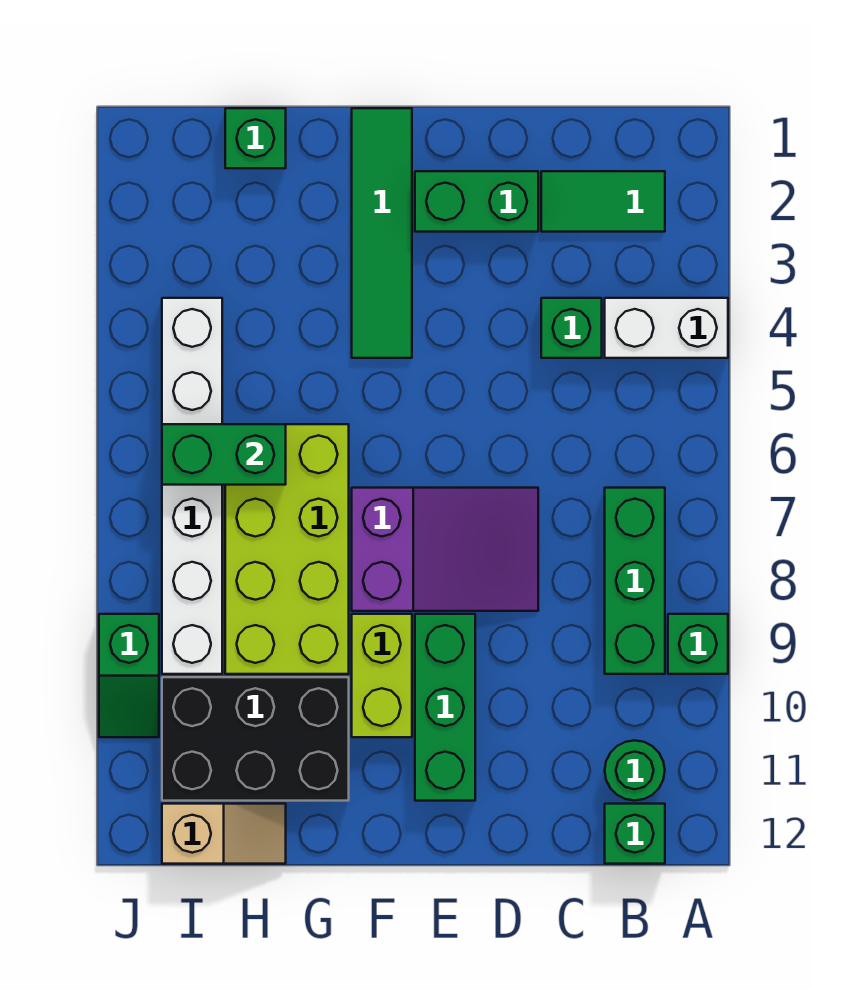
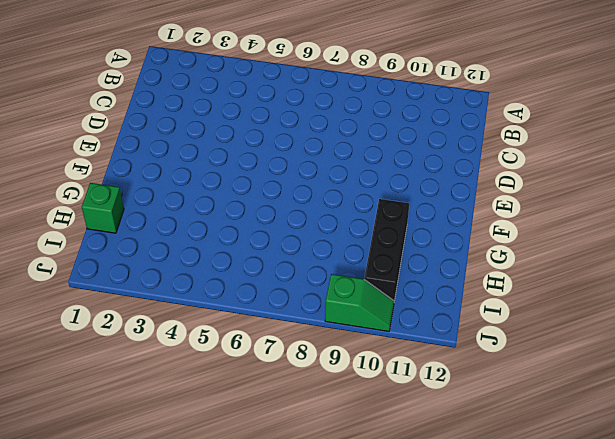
black 1x3 brick [364,199,409,301] -> black 2x3 brick [162,677,349,801]
none -> white 1x2 brick [605,298,728,358]
none -> green 1x1 brick [668,614,728,674]
none -> green 1x2 tile [541,171,665,232]

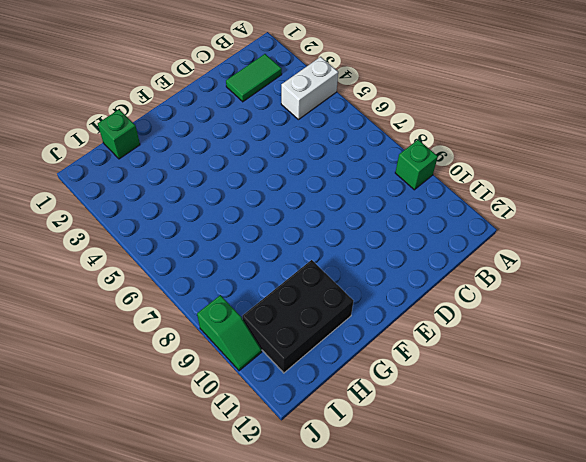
none -> green 1x3 brick [605,488,665,674]
none -> green 1x1 round brick [605,740,665,801]
none -> green 1x1 brick [605,804,665,864]

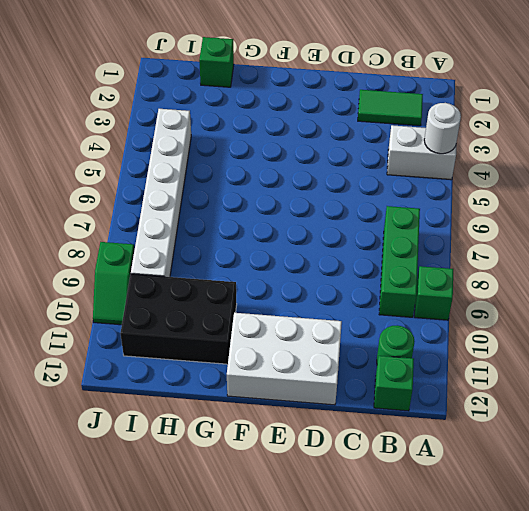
white 1x1 round brick [424,103,461,154] -> none
white 2x3 brick [227,313,342,405] -> green 1x3 brick [415,614,475,801]
none -> green 1x1 brick [541,298,602,358]
none -> green 1x2 brick [415,171,538,232]
none -> purple 2x3 slope [352,488,538,611]

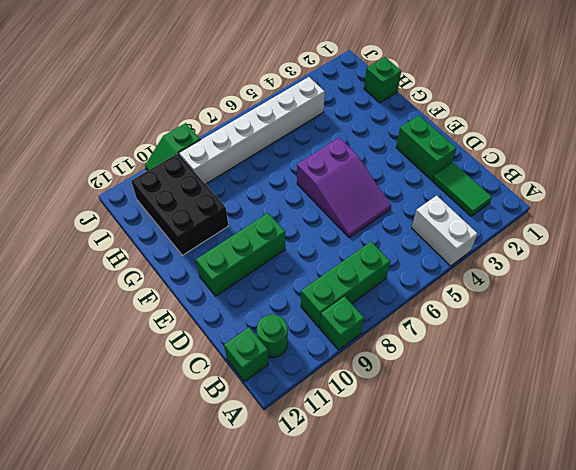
purple 2x3 slope [297,138,391,238] -> purple 2x3 slope moved to [352,488,538,611]
none -> green 1x1 brick [541,298,602,358]
none -> green 1x4 tile [352,108,412,358]
none -> lime 1x2 brick [352,614,412,737]

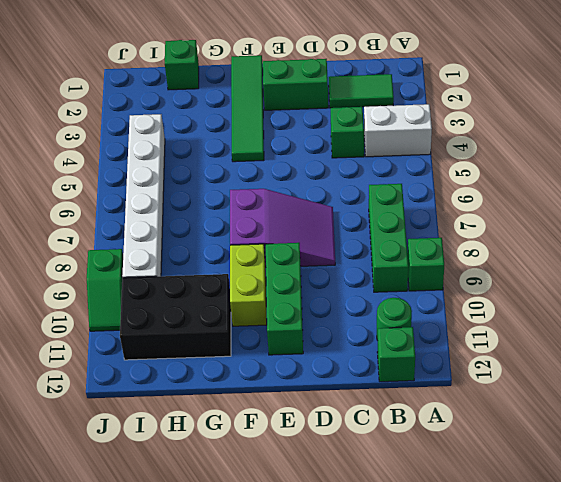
none -> lime 2x4 brick [225,424,349,674]
none -> tan 1x2 slope [162,804,286,864]
none -> green 1x2 brick [162,424,286,485]

